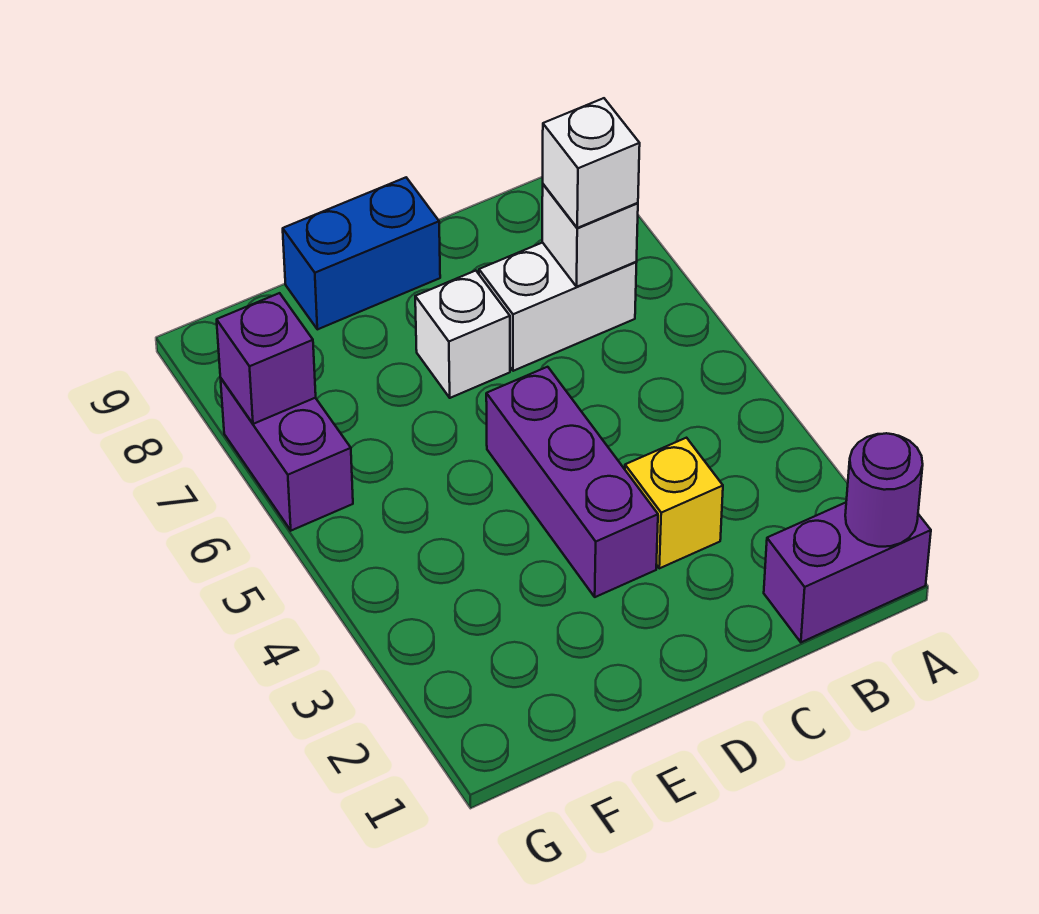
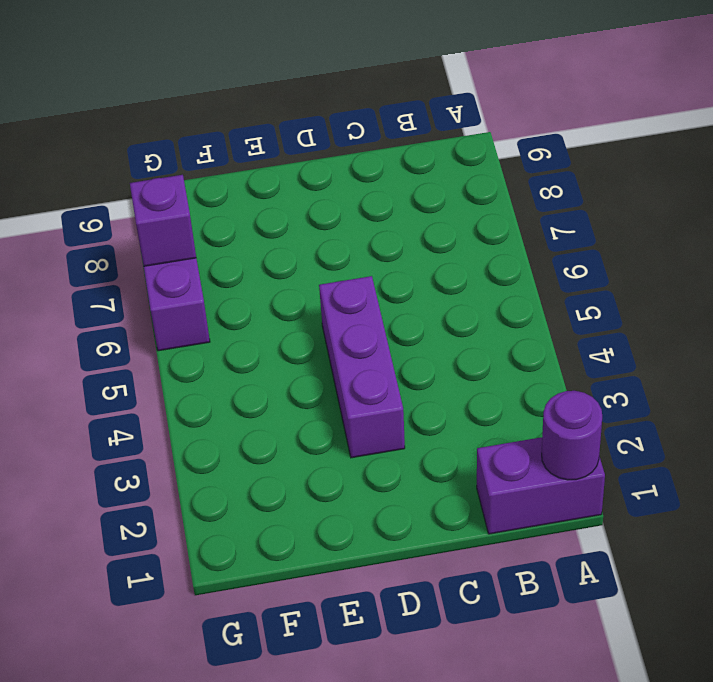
none -> white 1x2 brick [479,242,637,371]
none -> yellow 1x1 brick [625,438,723,568]

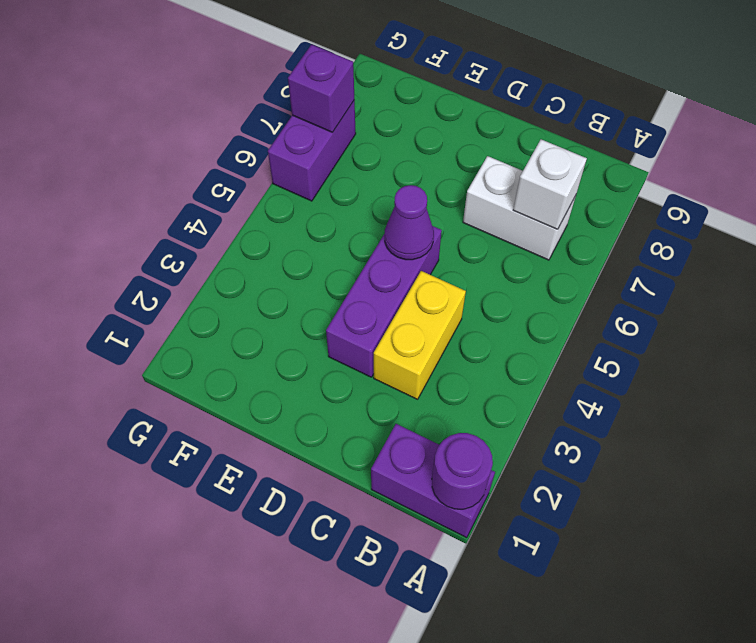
yellow 1x2 brick [374,271,466,399] -> yellow 1x1 brick [625,438,723,568]
purple 1x1 cone [385,185,434,260] -> none
none -> white 1x1 brick [415,271,510,398]
none -> blue 1x2 brick [283,178,440,329]

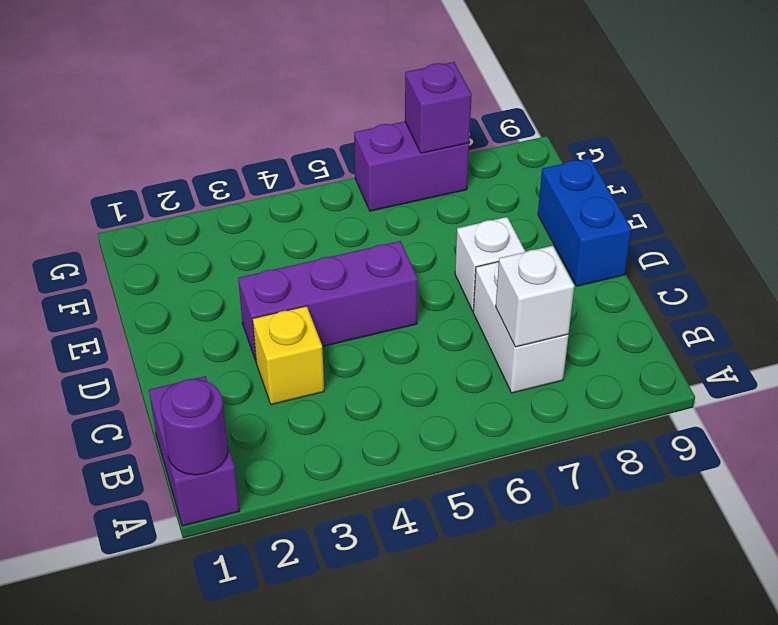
none -> white 1x1 brick [543,98,640,228]

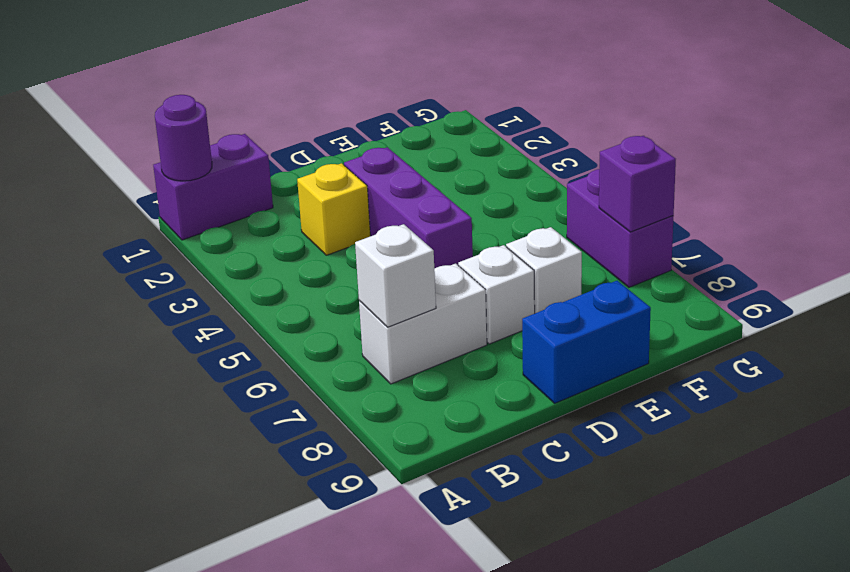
white 1x1 brick [506,227,582,313] -> white 1x1 brick moved to [543,98,640,228]

